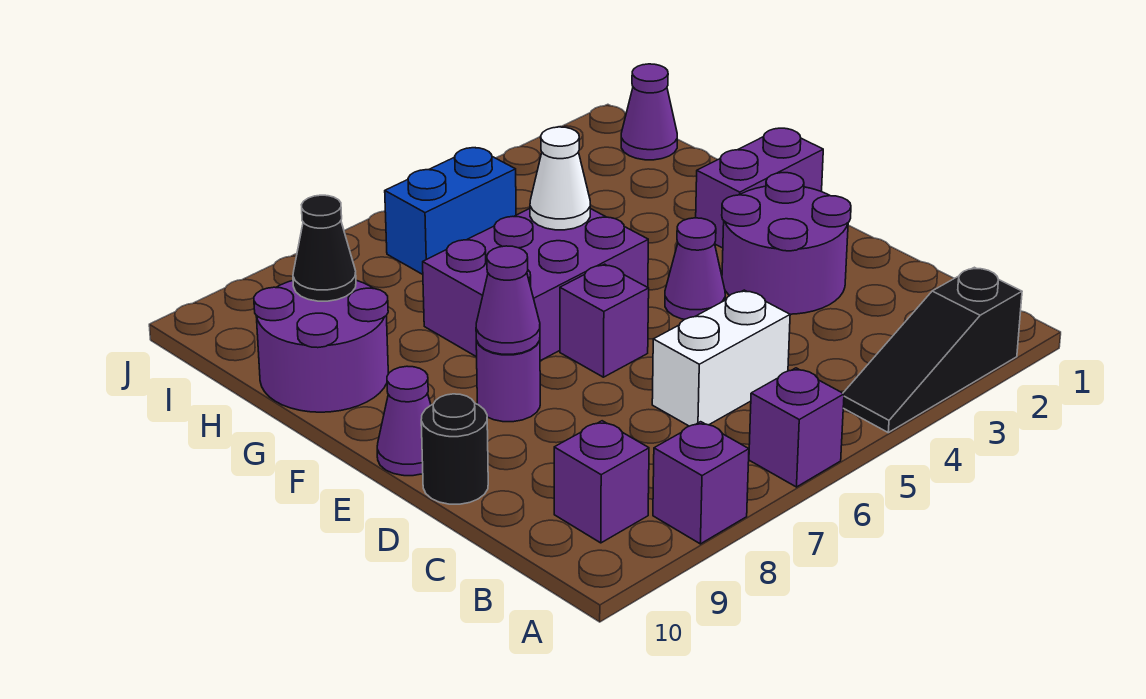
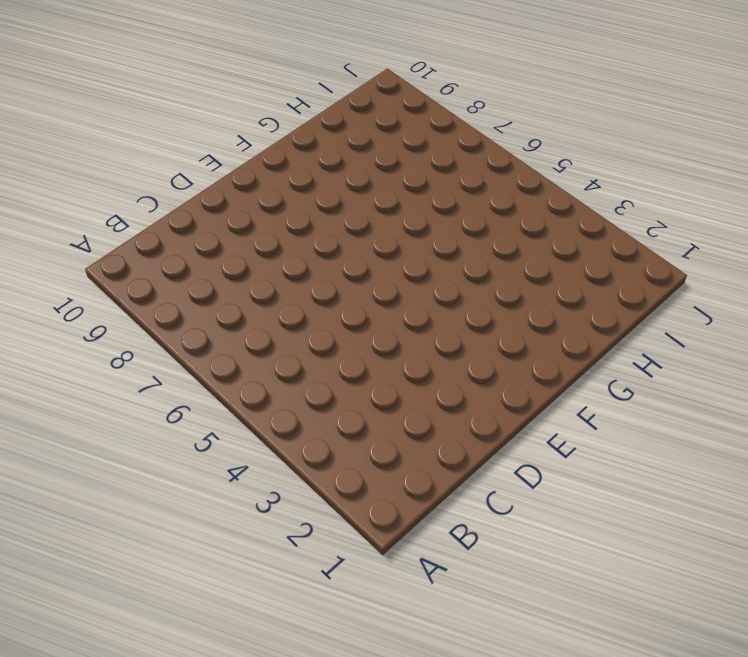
none -> black 1x3 slope [843,267,1022,433]
none -> purple 1x1 brick [749,368,844,487]
none -> purple 1x1 brick [653,422,749,544]

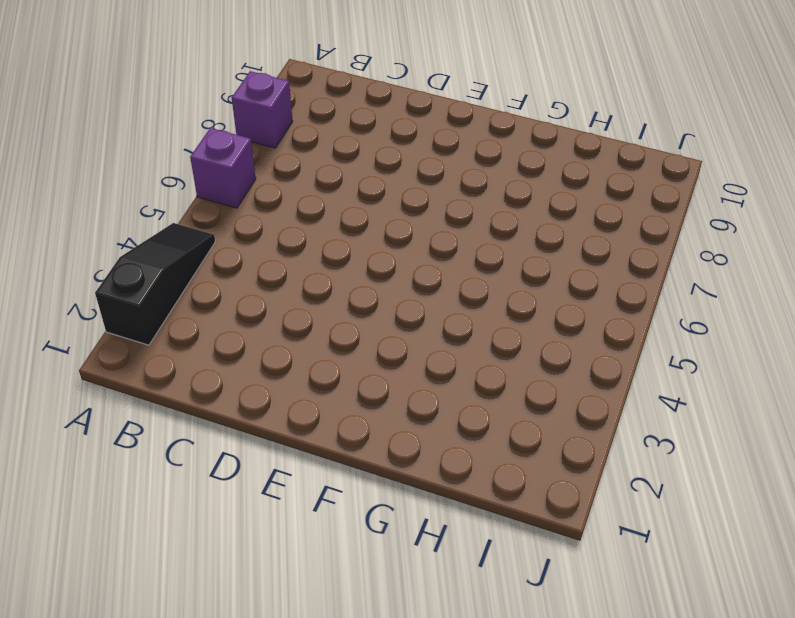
none -> purple 1x1 brick [554,421,649,543]
none -> white 1x2 brick [652,290,790,426]
none -> purple 2x2 round brick [722,173,851,314]

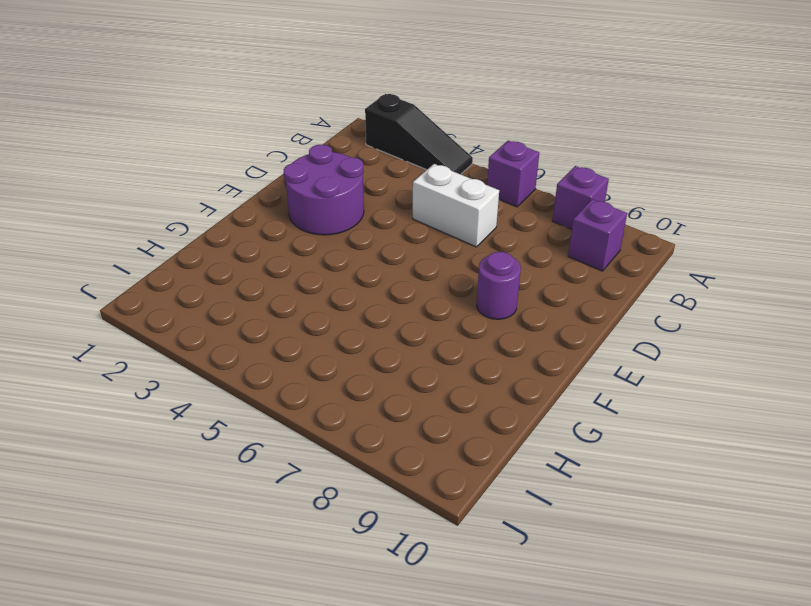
none -> black 1x1 round brick [421,394,488,504]
none -> purple 1x1 cone [665,218,725,319]
none -> purple 1x1 brick [560,264,649,377]

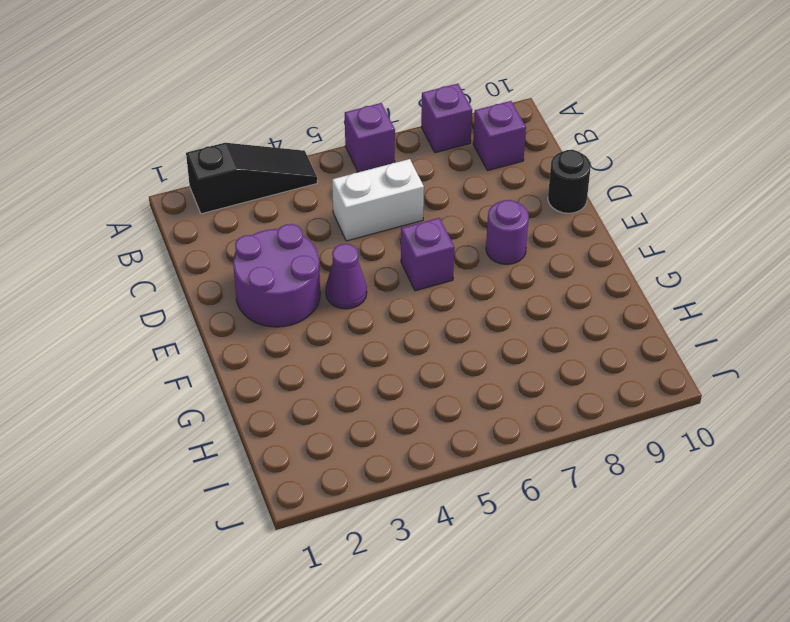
none -> purple 1x1 cone [377,366,431,476]
none -> purple 1x2 brick [696,128,823,248]
none -> purple 2x3 brick [423,209,648,361]

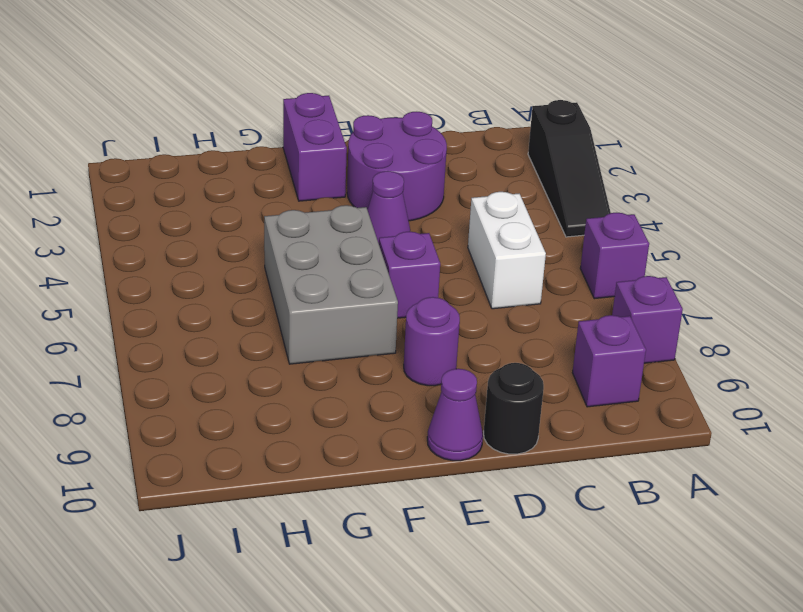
grey 2x3 brick [264,205,398,364] -> purple 2x3 brick [423,209,648,361]
none -> purple 2x2 round brick [254,280,388,412]
none -> purple 1x1 cone [621,64,677,160]
none -> blue 1x2 brick [385,148,516,274]

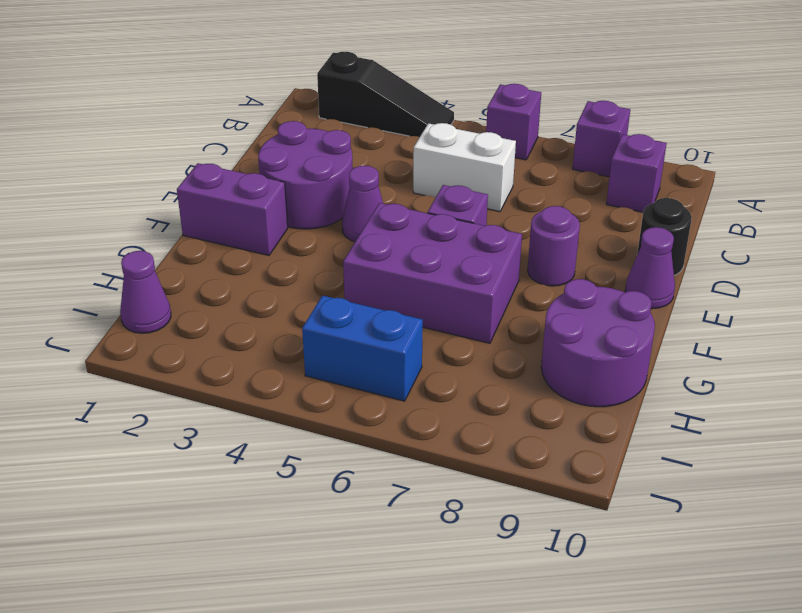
none -> purple 1x1 cone [476,246,540,354]
none -> white 1x1 cone [530,127,590,230]
none -> black 1x1 cone [293,195,356,301]

